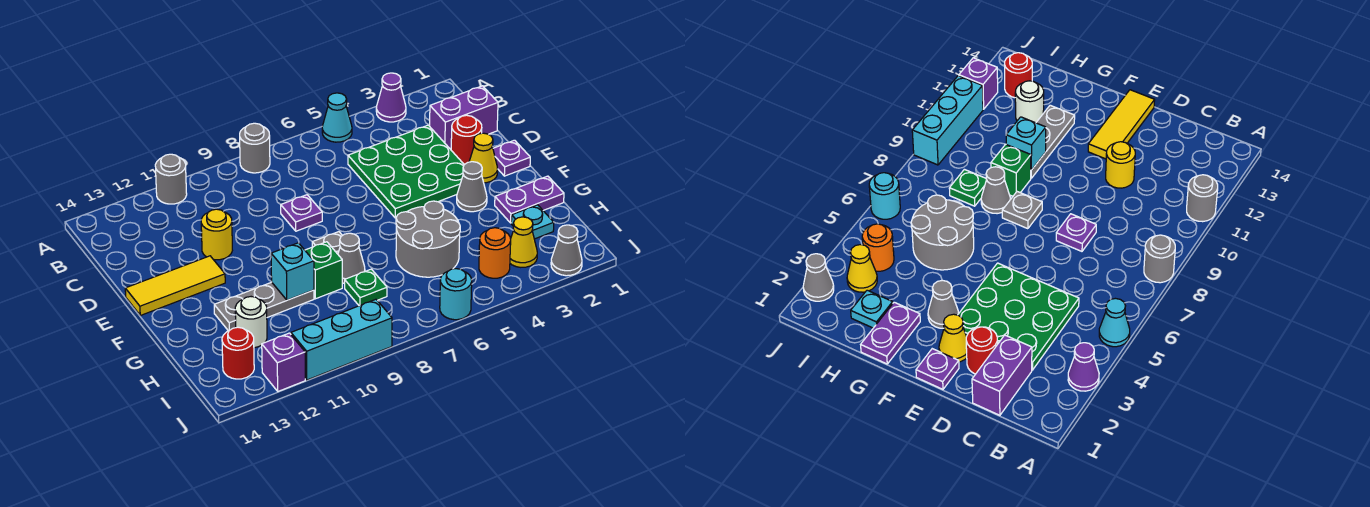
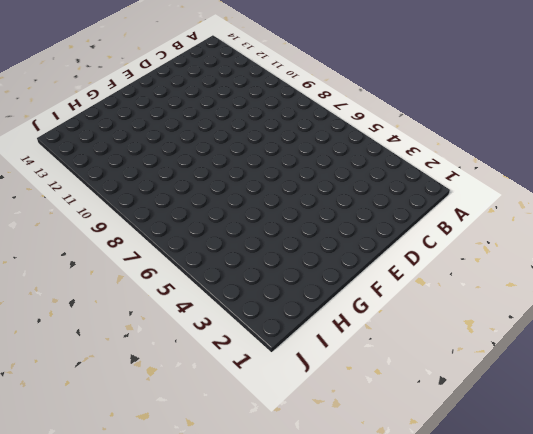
none -> purple 1x1 cone [376,73,406,122]
none -> cyan 1x1 cone [322,93,352,142]
none -> grey 1x1 round brick [240,123,270,173]
none -> grey 1x1 round brick [155,154,187,204]

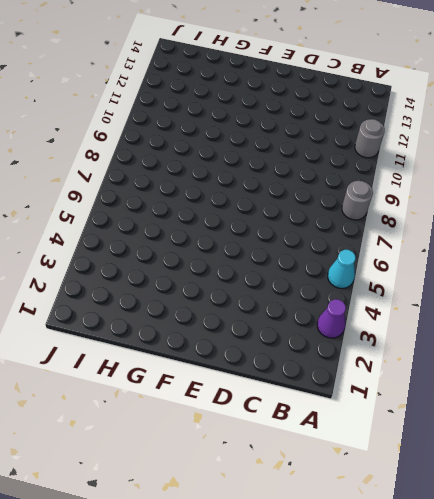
none -> purple 1x2 brick [430,86,498,149]
none -> green 3x3 plate [348,125,464,218]
none -> red 1x1 round brick [451,115,482,165]
none -> purple 1x1 plate [281,195,322,231]

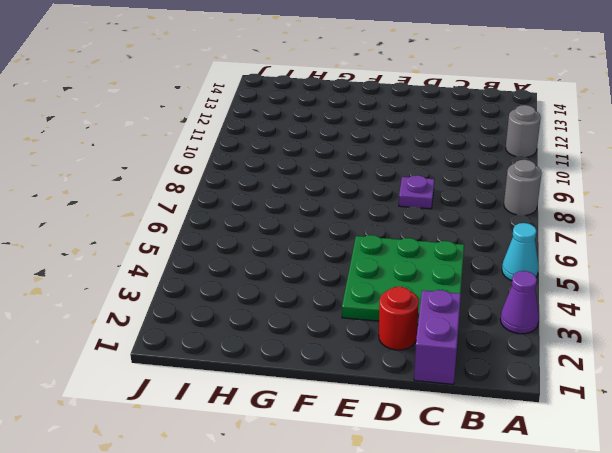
none -> yellow 1x1 round brick [201,209,232,260]
none -> purple 1x1 plate [493,140,530,176]
none -> yellow 1x1 cone [469,133,498,183]
none -> yellow 1x3 tile [125,256,225,315]

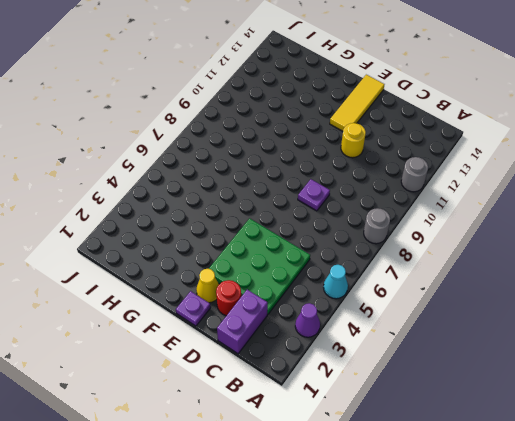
none -> grey 1x1 cone [457,162,487,212]
none -> grey 1x1 plate [312,232,342,254]
none -> purple 1x2 plate [495,176,564,223]
none -> grey 2x2 round brick [396,201,460,277]

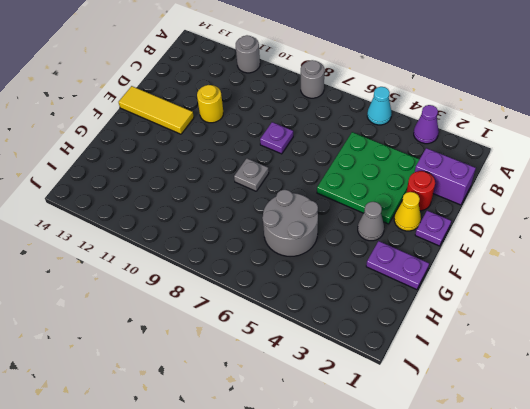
none -> grey 1x1 cone [338,233,365,283]
none -> green 1x1 brick [305,242,342,299]
none -> grey 1x3 plate [214,282,314,331]
none -> cyan 1x1 plate [511,205,554,239]

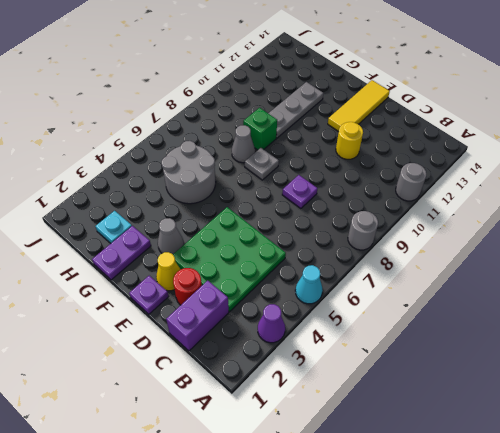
none -> green 1x1 plate [345,269,387,306]
none -> white 1x1 round brick [235,297,267,348]
none -> yellow 1x1 cone [510,217,537,267]
none -> orange 1x1 round brick [479,228,511,278]

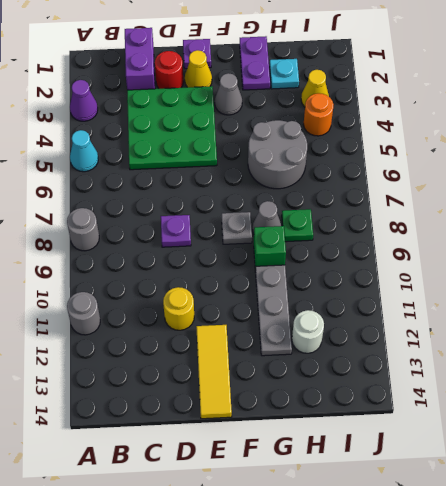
none -> red 1x1 round brick [222,327,254,379]
none -> grey 1x1 cone [551,225,582,276]
none -> cyan 1x1 round brick [440,269,472,320]
none -> cyan 1x3 brick [291,299,392,380]

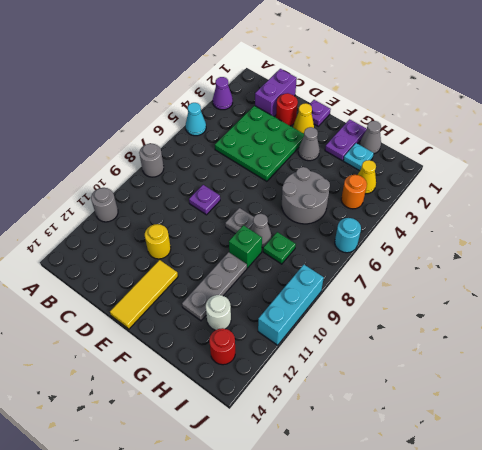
grey 1x1 cone [360,121,381,154] -> grey 1x1 cone moved to [551,225,582,276]
none -> purple 1x1 brick [262,333,305,391]
none -> cyan 1x1 brick [271,243,314,300]

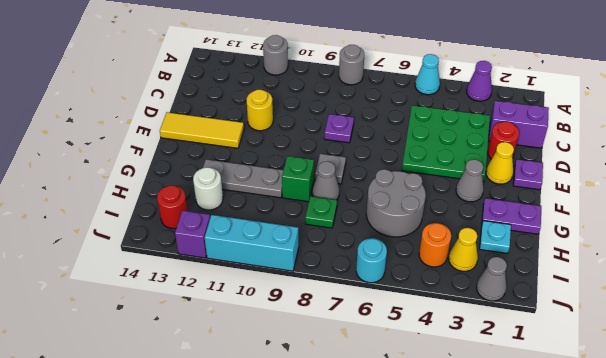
none -> cyan 1x1 brick [271,243,314,300]

